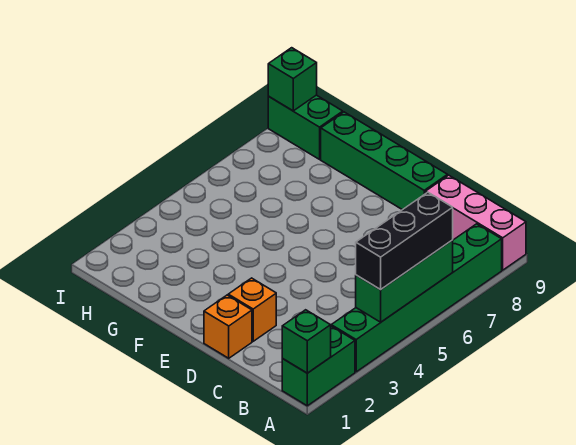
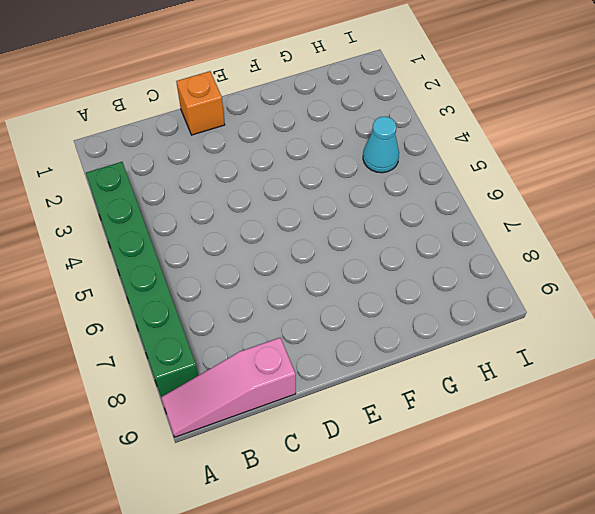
pink 1x3 slope [161,338,296,437] -> pink 1x3 brick [426,175,526,270]
cyan 1x1 cone [363,116,399,173] -> none
none -> green 1x2 brick [282,326,355,406]
none -> orange 1x1 brick [228,278,276,341]

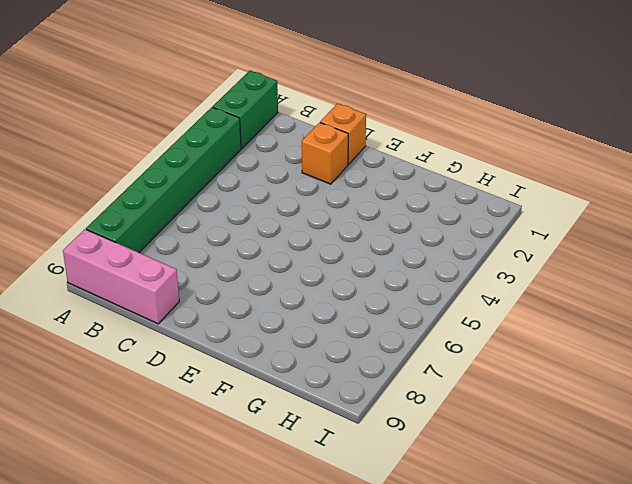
none -> green 1x4 brick [321,112,448,210]
none -> green 1x2 brick [268,95,343,159]

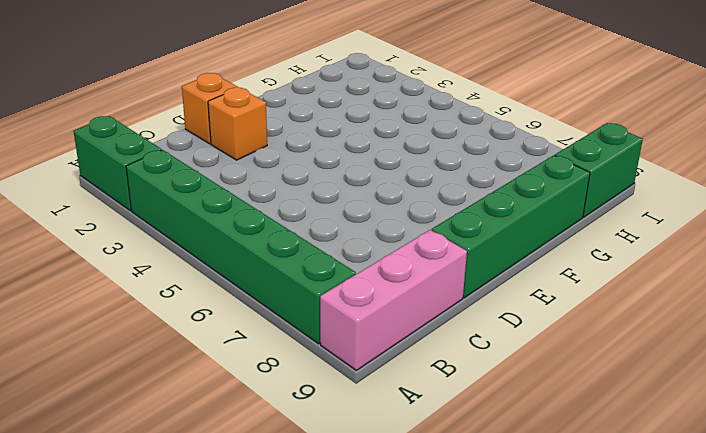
none -> green 1x1 brick [282,310,331,373]
none -> green 1x3 brick [356,240,453,322]

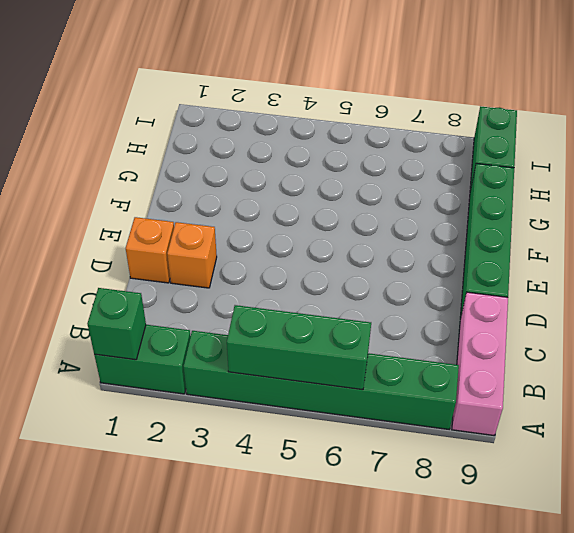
none -> green 1x1 brick [268,48,317,111]
none -> black 1x3 brick [356,192,453,290]

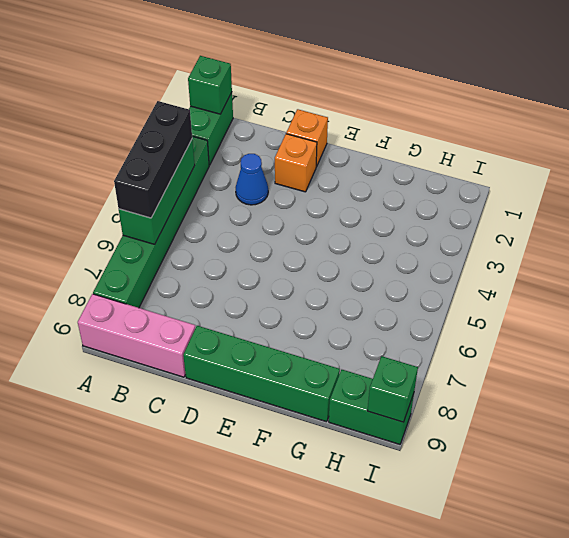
blue 1x1 cone [236,154,268,205] -> none

